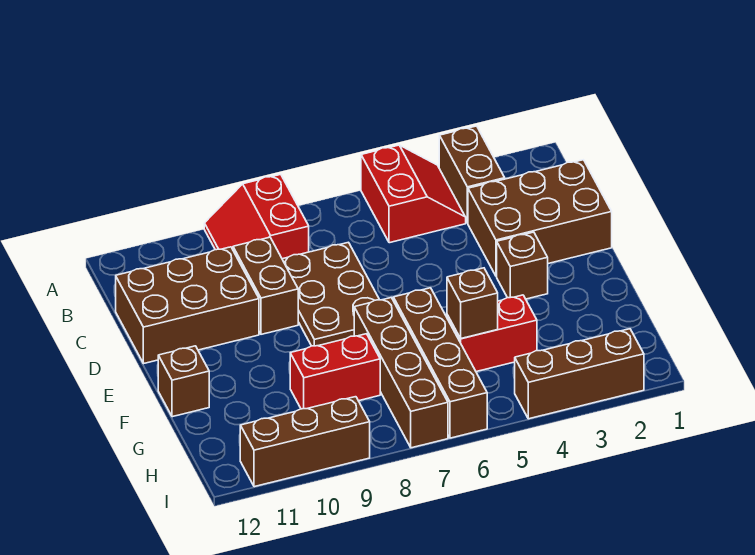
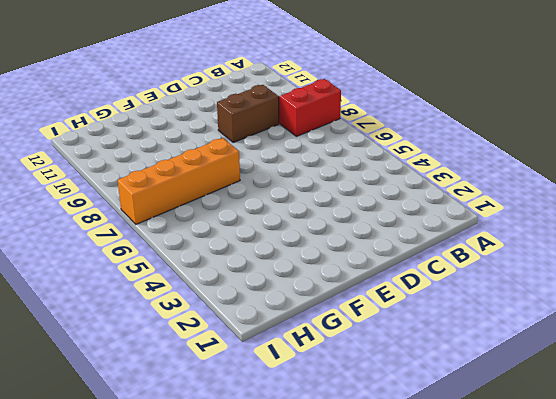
orange 1x4 brick [118,138,240,224] -> brown 1x4 brick [354,298,448,448]
none -> brown 1x2 brick [439,126,505,223]
none -> red 2x2 slope [361,145,466,243]
none -> brown 2x3 brick [468,160,612,276]

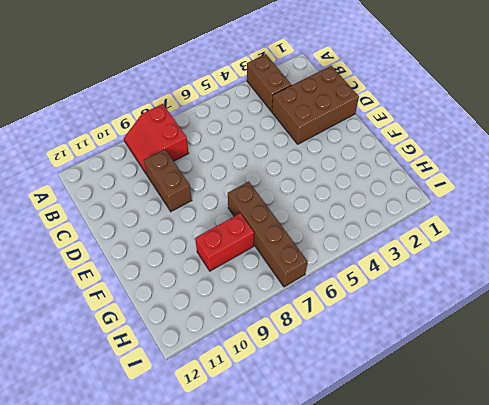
none -> red 2x2 slope [361,145,466,243]
none -> brown 2x3 plate [282,242,379,346]
none -> brown 2x3 brick [116,247,259,364]

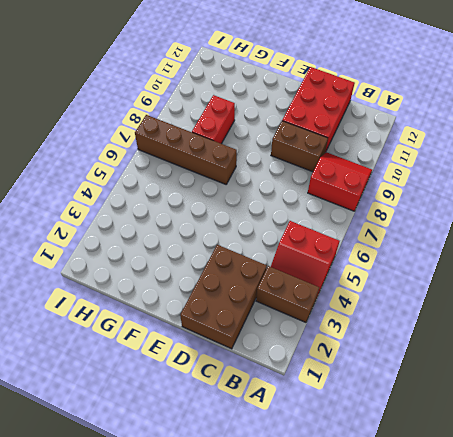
red 2x3 brick [282,67,355,152] -> brown 2x3 brick [116,247,259,364]
none -> brown 2x3 plate [282,242,379,346]
none -> brown 1x1 brick [497,232,548,299]
none -> brown 1x4 brick [393,288,487,438]

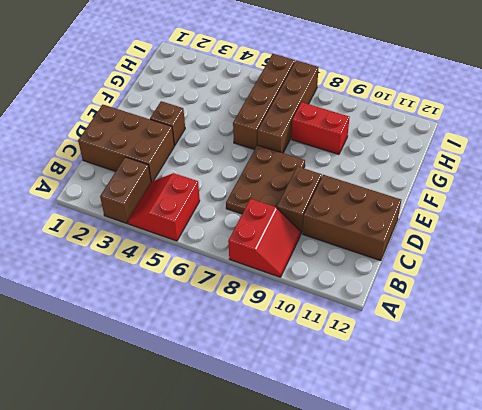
none -> brown 1x1 brick [158,346,209,417]
none -> red 1x2 brick [447,295,537,372]
none -> brown 1x3 brick [515,329,644,419]

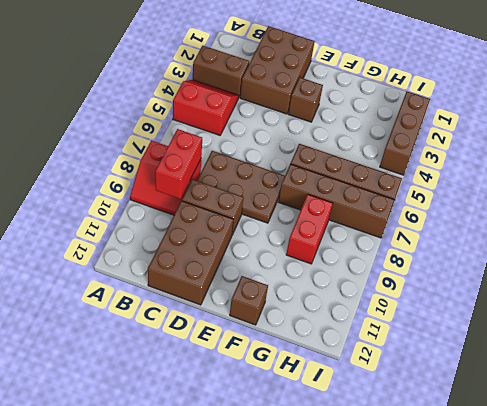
red 1x2 brick [155,129,202,199] -> red 1x2 brick moved to [447,295,537,372]
none -> brown 1x3 brick [240,397,370,487]
none -> brown 1x1 brick [447,268,498,338]

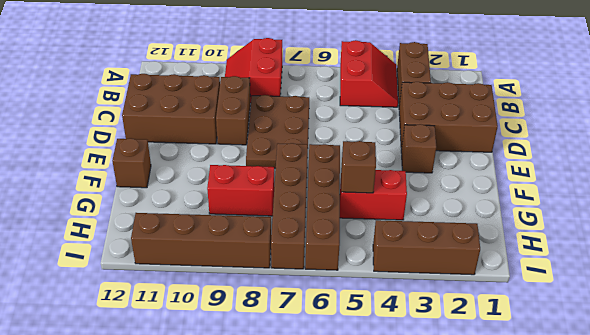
brown 1x4 brick [131,213,271,268] -> brown 1x3 brick [240,397,370,487]

